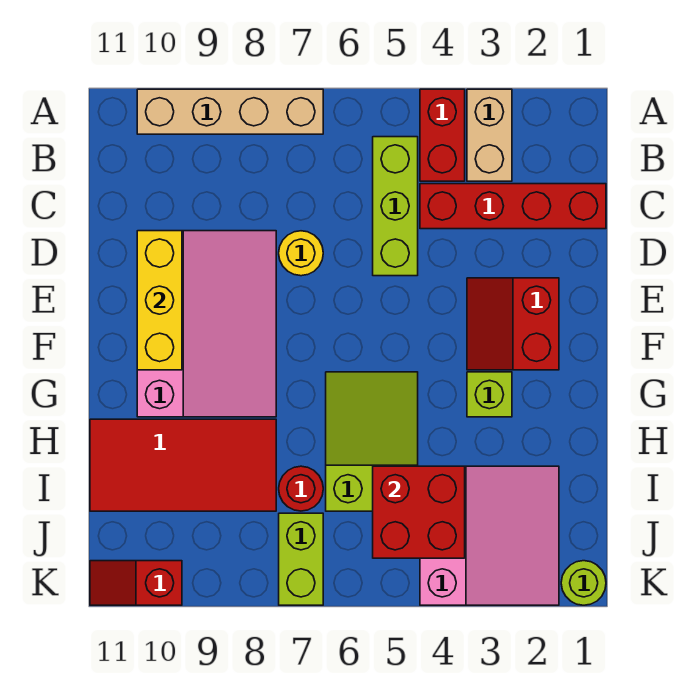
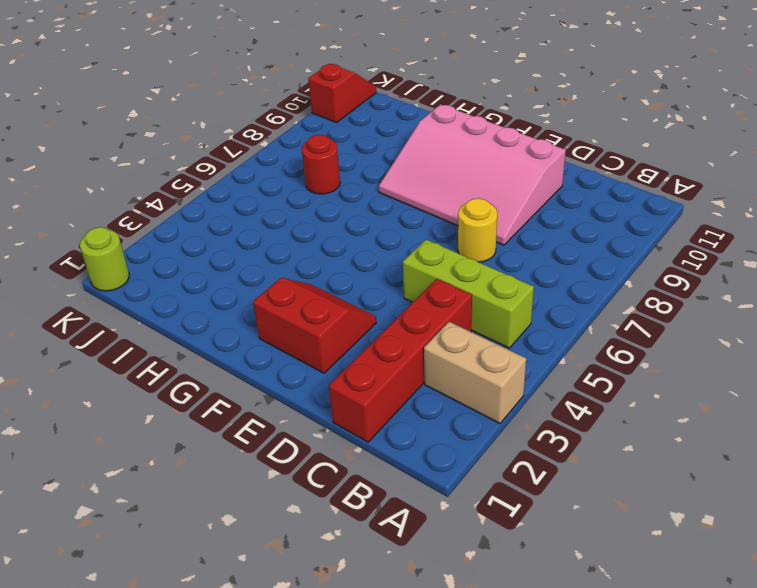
none -> red 1x2 brick [420,89,465,181]
none -> tan 1x4 brick [137,89,323,134]
none -> lime 1x1 brick [467,372,512,417]

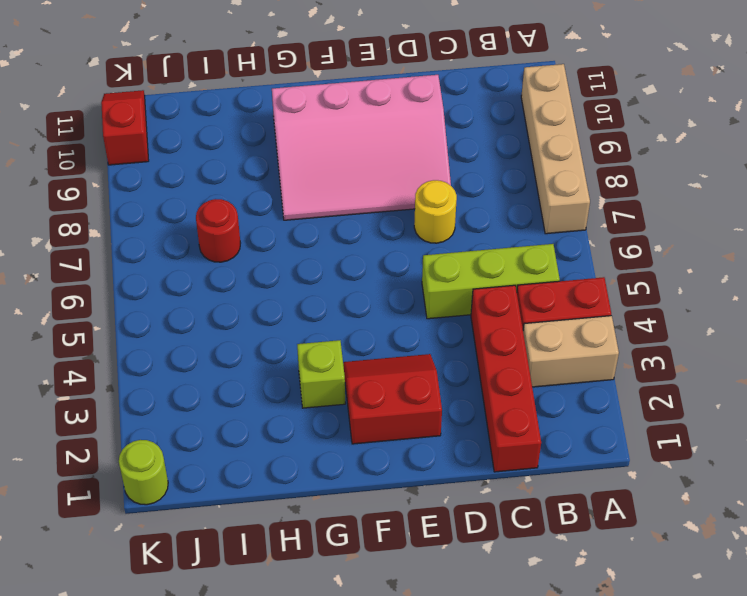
none -> lime 2x3 slope [326,372,418,511]
none -> red 2x4 tile [90,419,276,511]
none -> pink 3x3 slope [420,466,559,605]

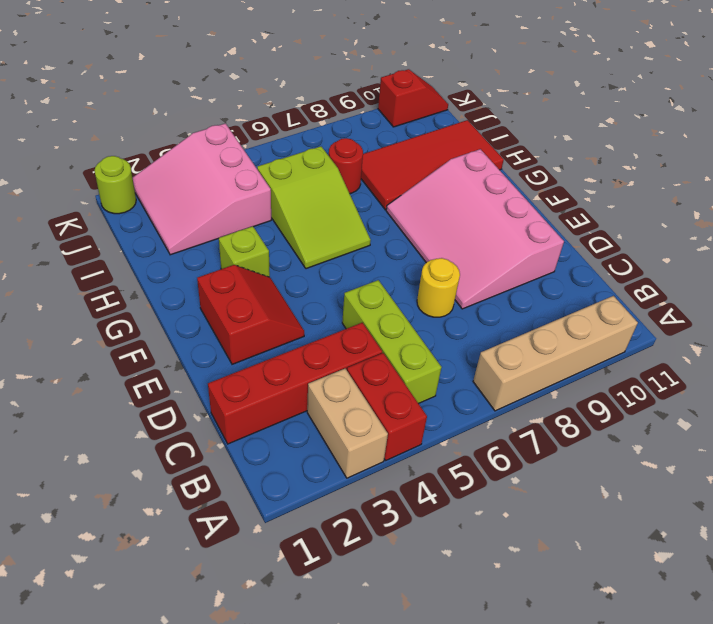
none -> lime 1x2 brick [279,513,323,605]
none -> yellow 1x3 brick [137,231,182,370]
none -> red 2x2 brick [373,466,465,558]

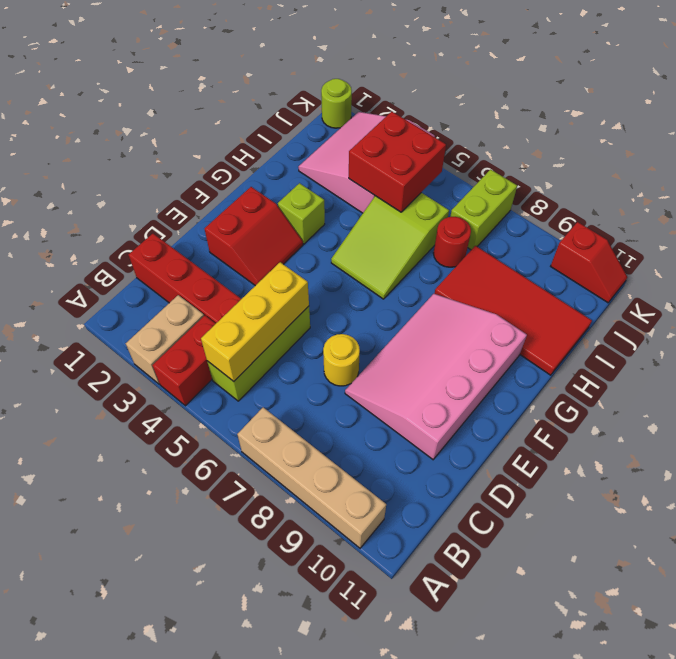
yellow 1x3 brick [201,262,309,381] -> yellow 1x3 brick moved to [137,231,182,370]

